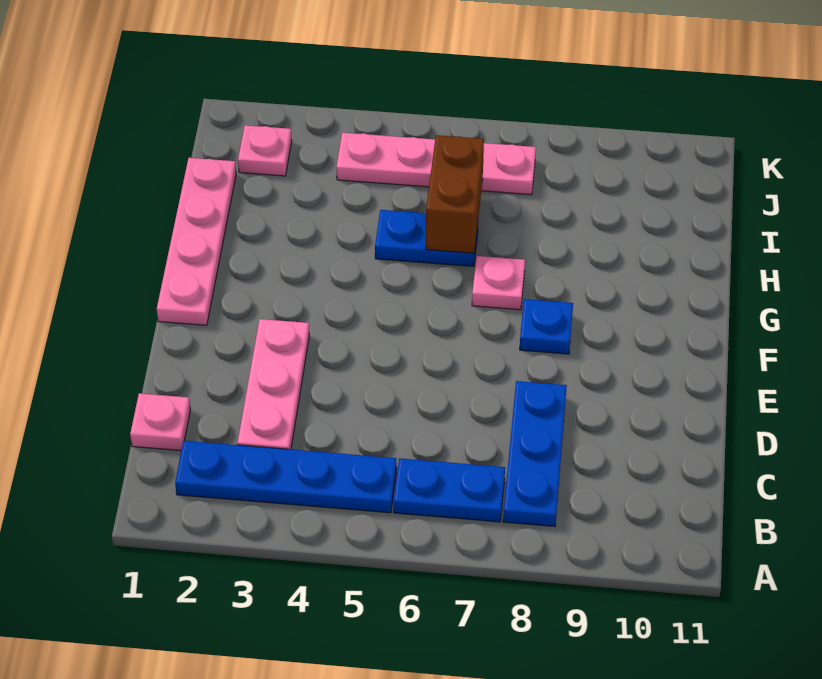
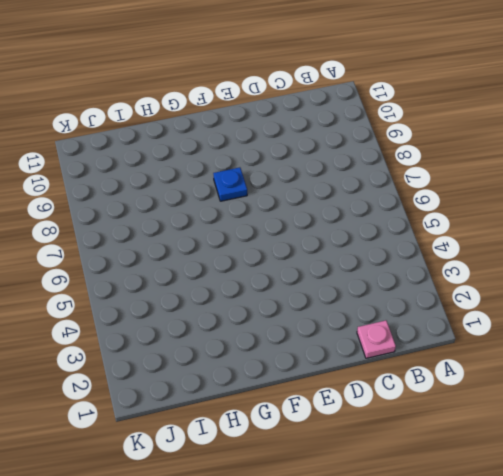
none -> blue 1x4 plate [175,441,397,513]
none -> blue 1x2 plate [394,458,505,522]
none -> blue 1x3 plate [503,381,567,527]

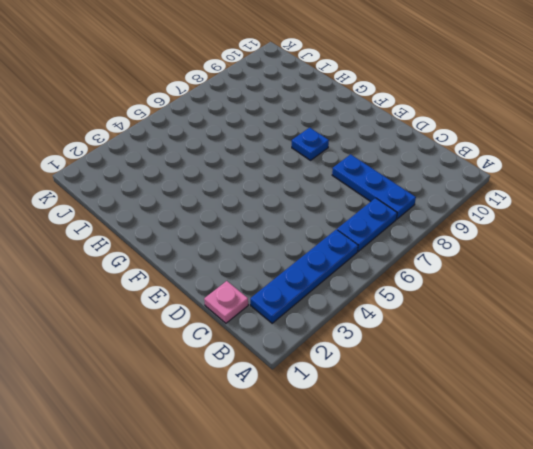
none -> pink 1x3 plate [237,319,309,449]
none -> pink 1x4 plate [157,158,236,325]
none -> pink 1x1 plate [472,256,525,310]

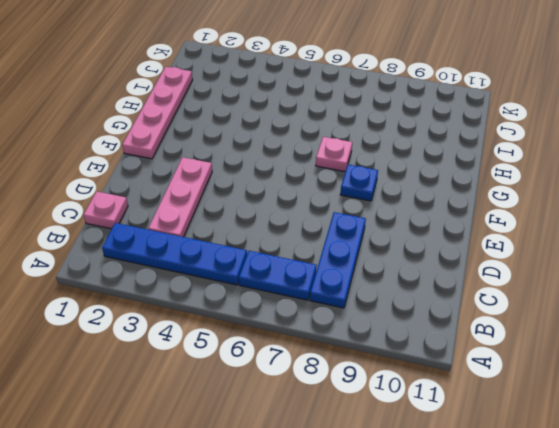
none -> blue 1x2 plate [375,210,478,266]
none -> pink 1x1 plate [238,125,292,176]
none -> pink 1x4 plate [336,133,536,195]

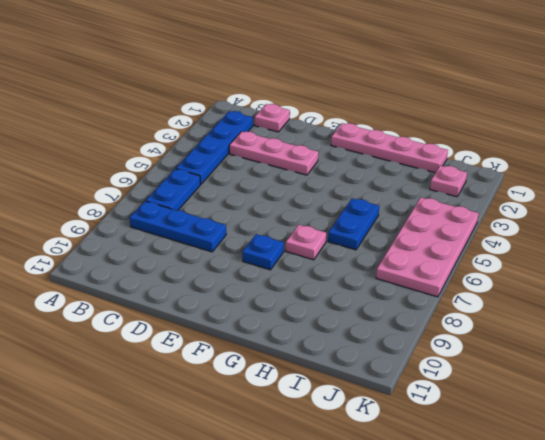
pink 2x4 plate [376,198,479,297] -> pink 1x4 plate [336,133,536,195]
none -> brown 1x2 brick [426,135,484,253]

